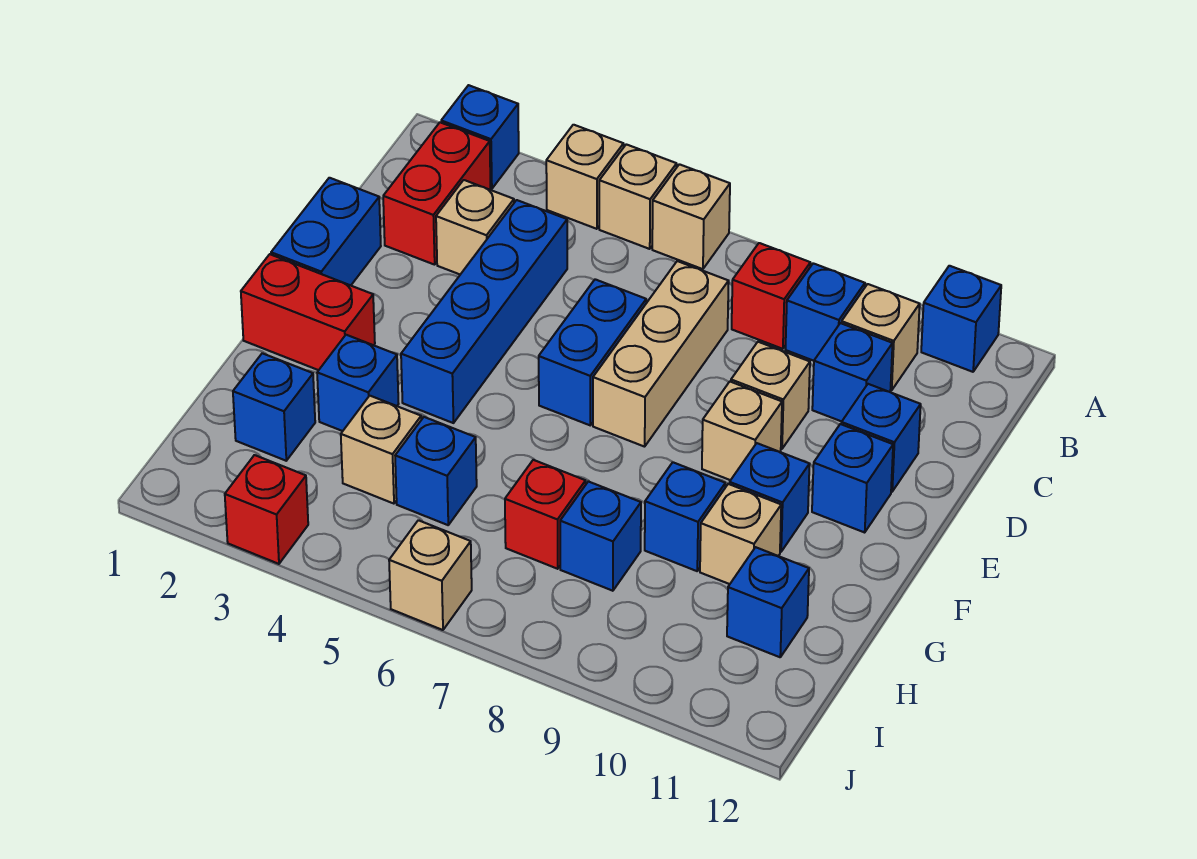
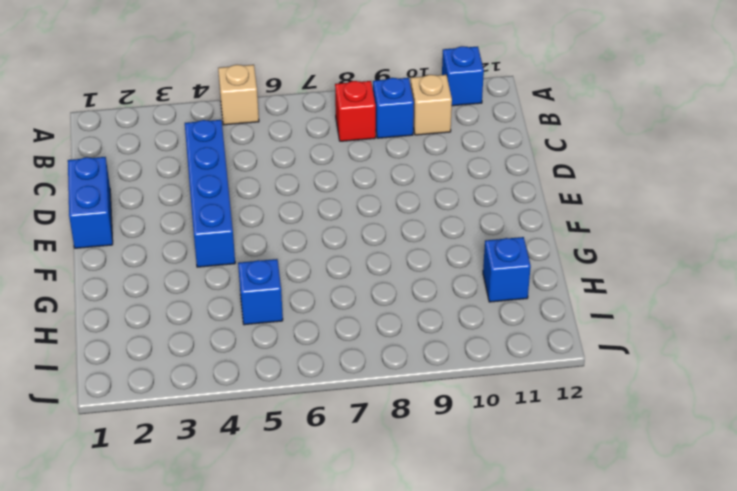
none -> blue 1x1 brick [441,85,519,189]
none -> tan 1x1 brick [546,125,624,229]
none -> tan 1x1 brick [652,164,730,269]
none -> red 1x2 brick [383,122,491,265]

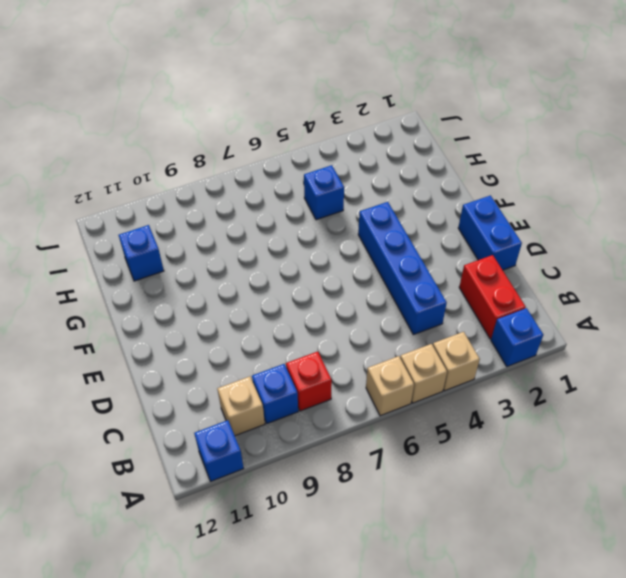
none -> tan 1x1 brick [436,180,514,274]
none -> tan 1x3 brick [593,261,729,447]
none -> blue 1x1 brick [812,323,893,421]
none -> blue 1x2 brick [539,279,646,425]

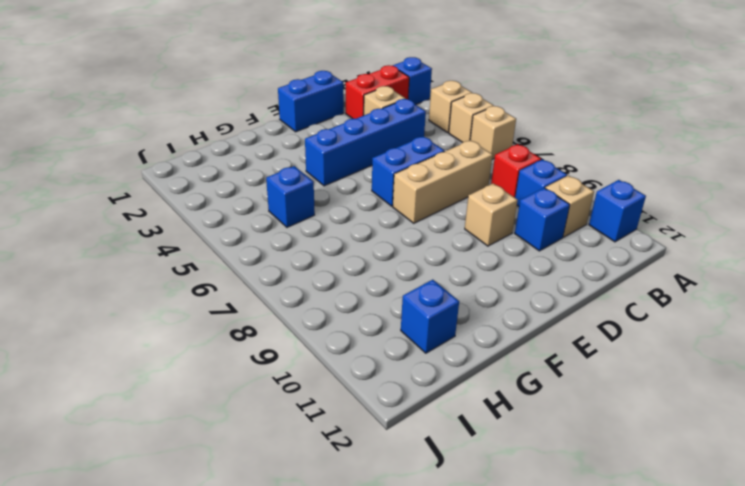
none -> blue 1x1 brick [841,384,921,492]
none -> tan 1x1 brick [702,382,782,480]
none -> blue 1x1 brick [812,424,893,532]
none -> red 1x2 brick [241,254,375,370]

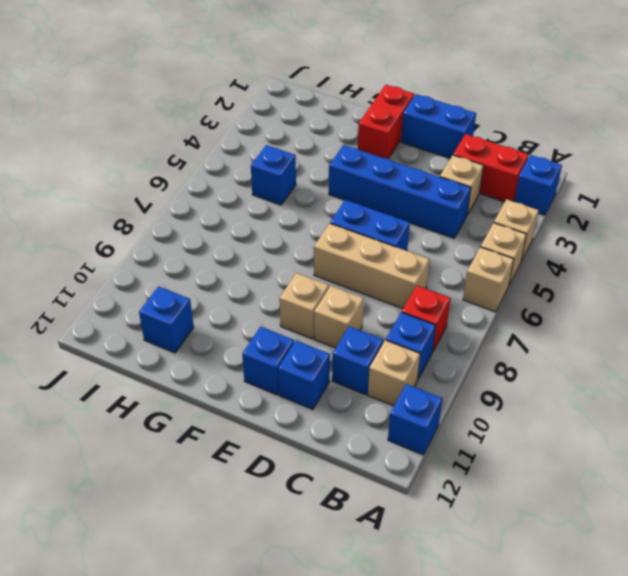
none -> blue 1x1 brick [729,443,810,552]
none -> blue 1x1 brick [317,335,399,431]
none -> blue 1x1 brick [645,462,725,571]
none -> tan 1x1 brick [700,484,781,584]

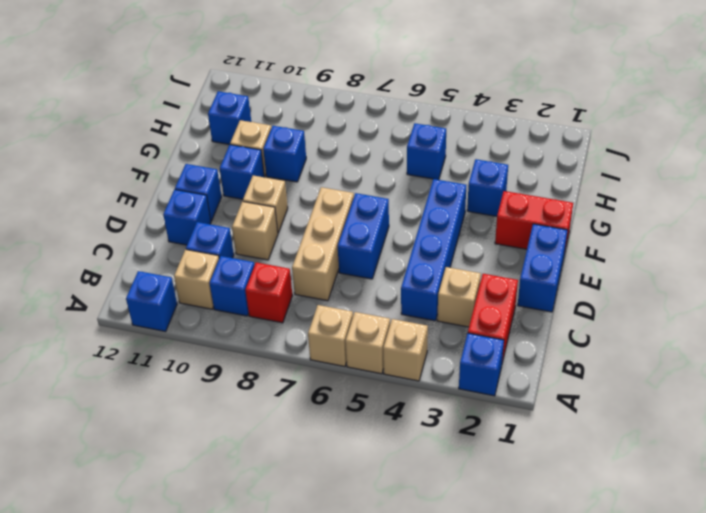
none -> blue 1x1 brick [233,353,315,461]
none -> tan 1x1 brick [341,396,421,504]
none -> red 1x1 brick [505,460,586,569]
none -> blue 1x1 brick [560,481,641,591]

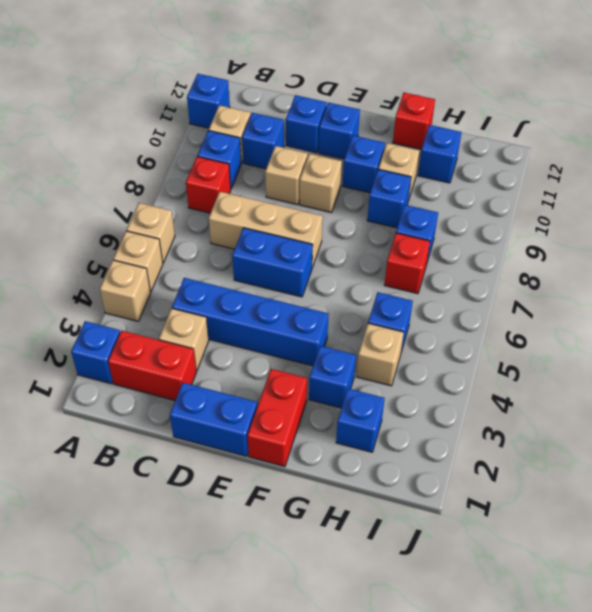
red 1x1 brick [393,93,435,149] -> red 1x1 brick moved to [225,455,308,564]
none -> tan 1x1 brick [389,520,472,630]

